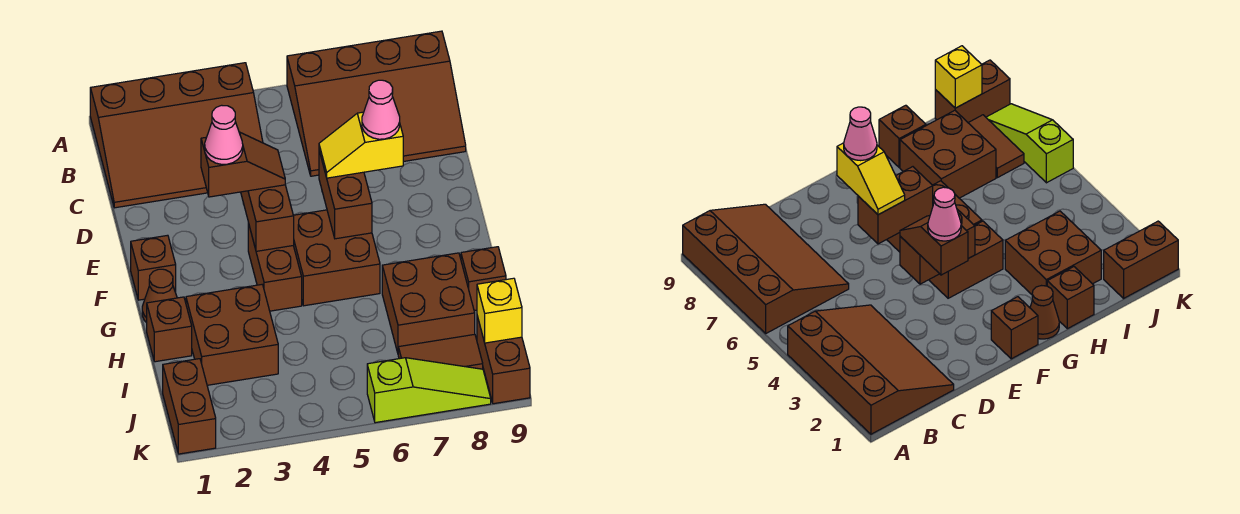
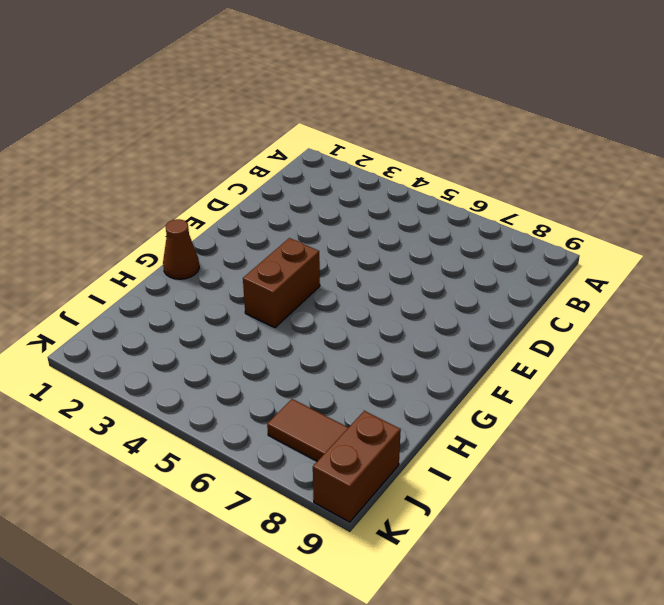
none -> brown 3x4 slope [90,63,263,208]
none -> brown 3x4 slope [287,31,466,176]
none -> brown 1x1 brick [131,235,176,300]

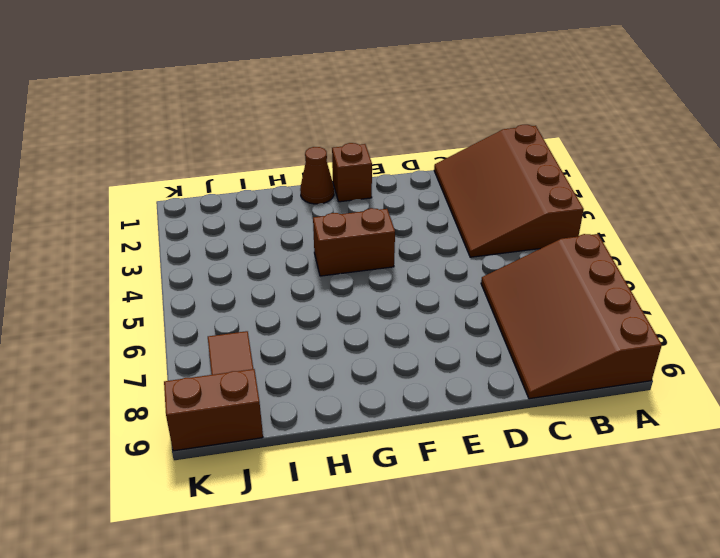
none -> brown 2x2 brick [293,210,380,306]
none -> brown 1x1 brick [147,297,192,362]
none -> brown 2x2 brick [186,285,278,385]

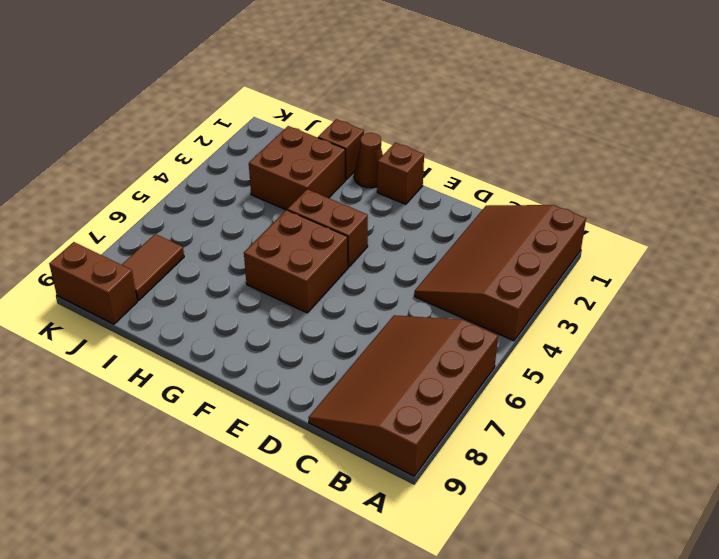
none -> brown 2x2 brick [382,253,475,353]
none -> brown 1x1 brick [461,247,506,311]
none -> brown 1x2 brick [163,359,216,454]

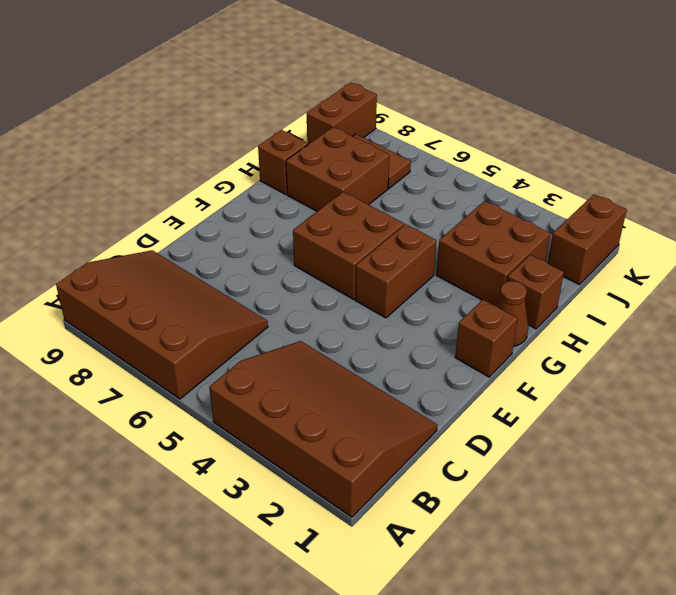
none -> lime 1x3 slope [367,358,491,423]
none -> brown 1x2 brick [241,185,294,251]
none -> brown 1x2 brick [319,151,372,239]

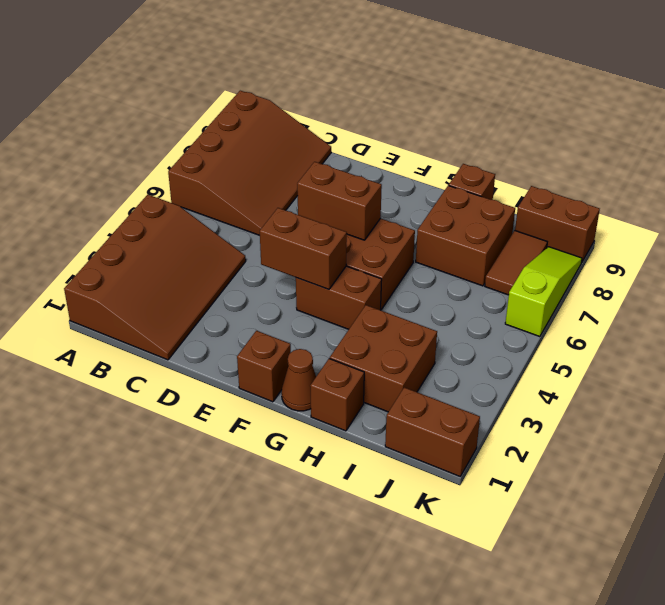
none -> yellow 1x1 brick [477,278,522,343]
none -> brown 1x2 slope [201,132,285,197]
none -> yellow 1x2 slope [319,112,403,178]

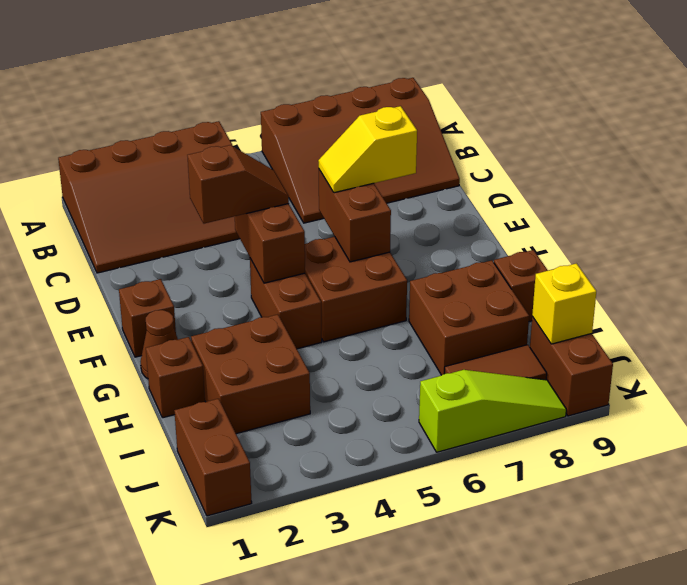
none -> pink 1x1 cone [205,105,243,164]
none -> pink 1x1 cone [362,80,400,139]

